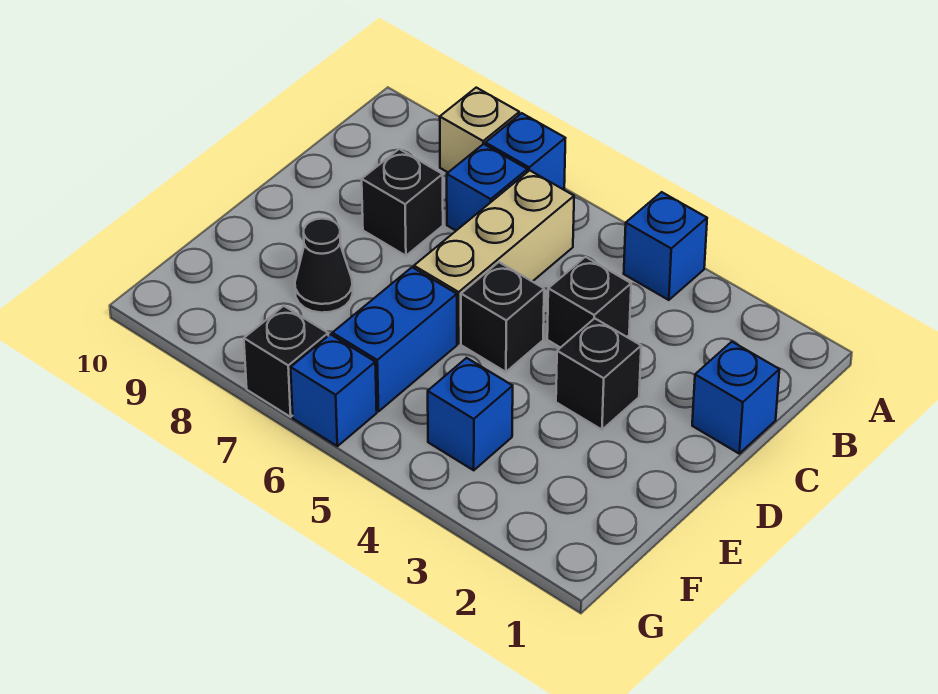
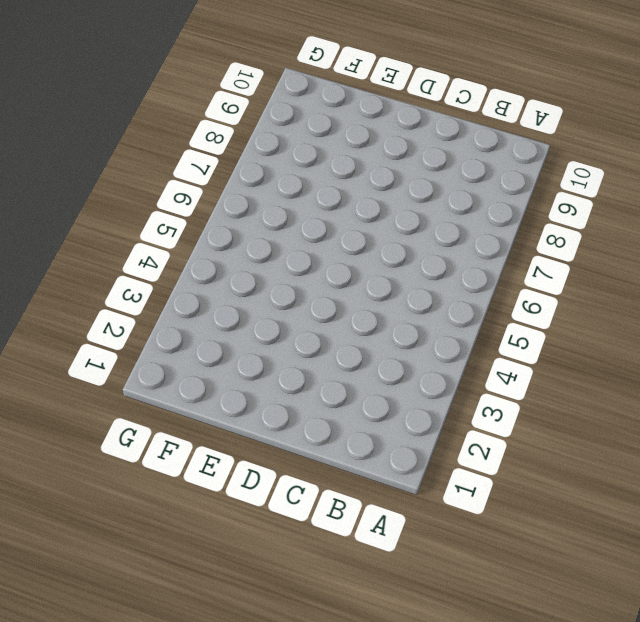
none -> blue 1x1 brick [624,192,707,300]
none -> blue 1x1 brick [485,113,565,190]
none -> tan 1x1 brick [440,88,519,172]

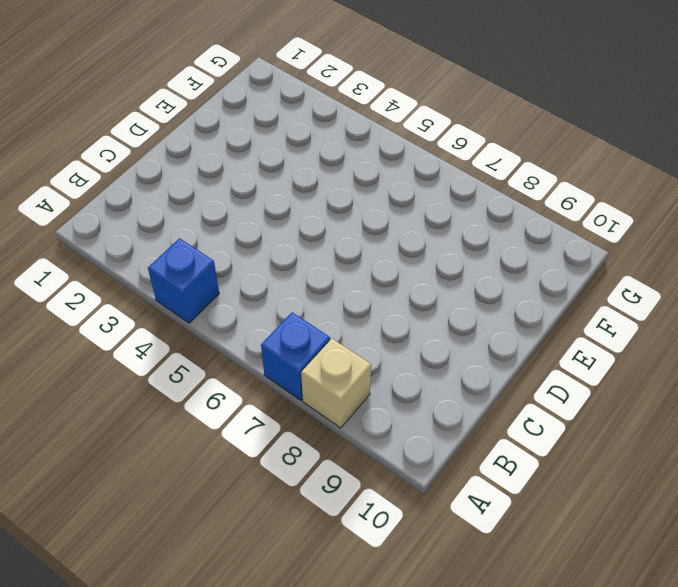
none -> tan 1x3 brick [414,170,574,344]
none -> blue 1x1 brick [447,144,527,231]
none -> blue 1x1 brick [692,342,779,454]

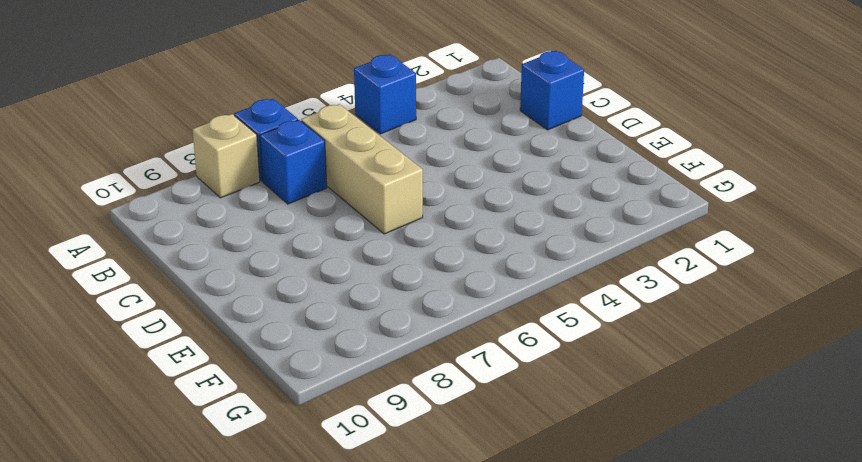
none -> black 1x1 brick [547,257,631,348]
none -> black 1x1 brick [362,149,443,256]
none -> black 1x1 brick [556,318,641,430]

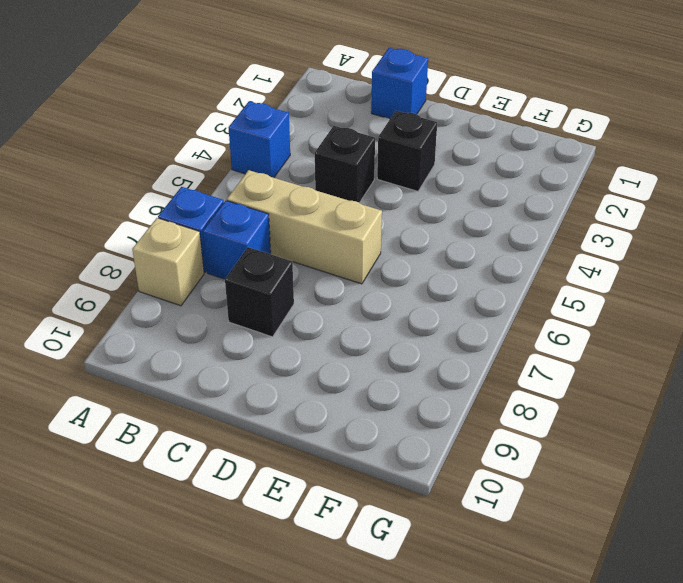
none -> black 1x1 brick [461,262,544,372]
none -> blue 1x2 brick [332,267,457,412]
none -> black 1x1 cone [295,219,353,313]

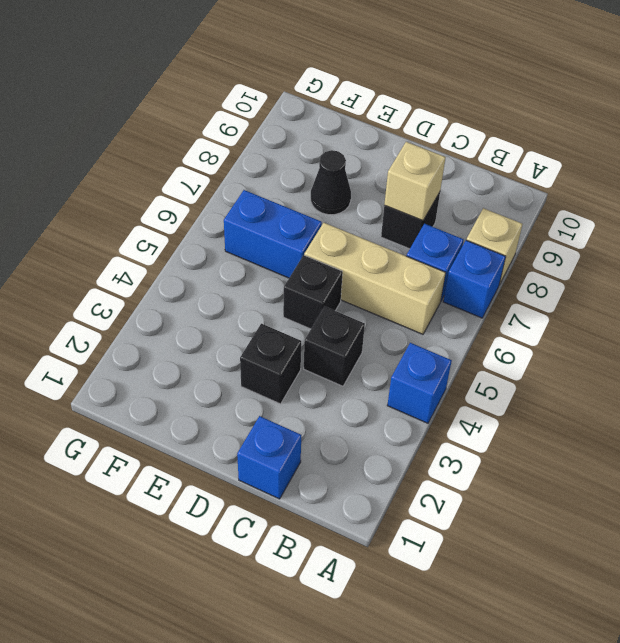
tan 1x1 brick [384,142,446,221] -> none
none -> blue 1x1 brick [428,358,513,470]
none -> blue 1x1 brick [291,334,377,446]
none -> black 1x1 brick [244,306,328,417]

